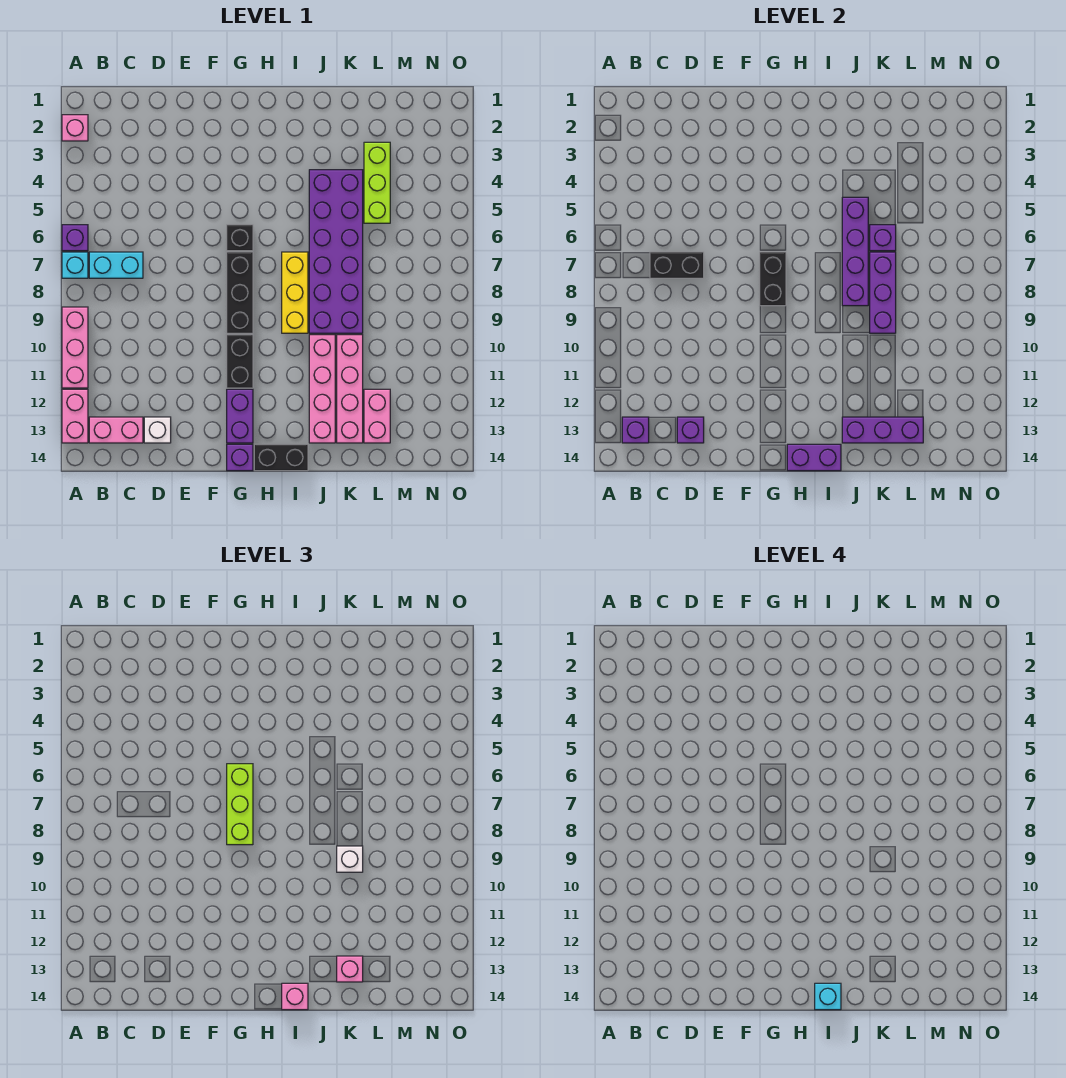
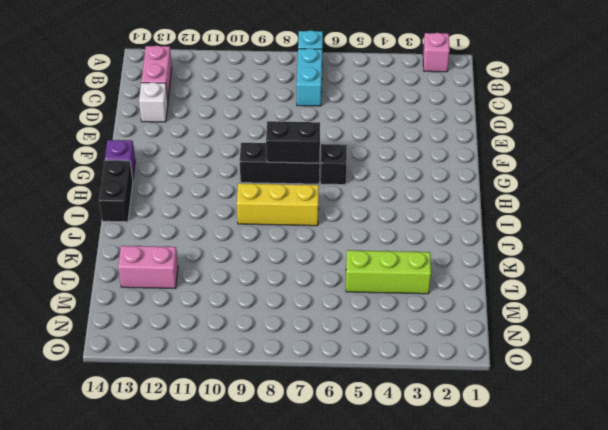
none -> purple 1x1 brick [62,225,88,251]
none -> pink 1x3 brick [62,307,88,388]
none -> pink 1x2 brick [62,389,88,443]
none -> black 1x2 brick [227,335,253,388]

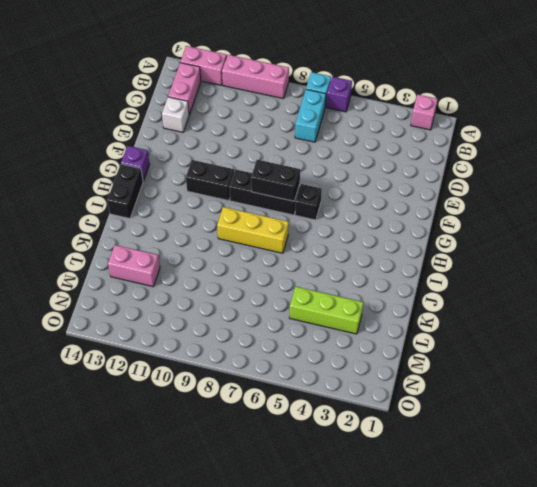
none -> purple 1x2 brick [227,389,253,443]
none -> purple 2x6 brick [309,170,363,333]
none -> pink 1x4 brick [309,335,335,443]
none -> pink 1x4 brick [337,335,363,443]

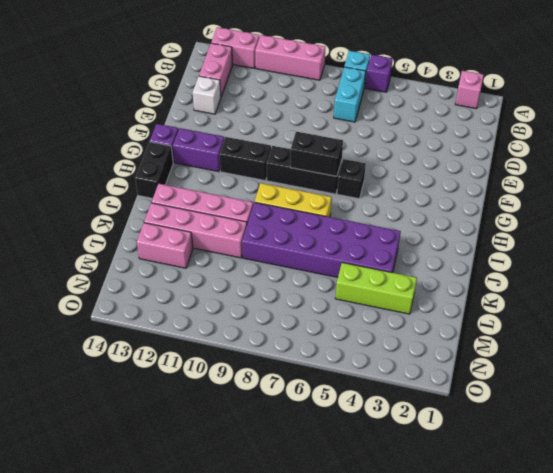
none -> purple 1x1 brick [622,417,649,443]
none -> black 1x2 brick [650,252,704,278]
none -> purple 1x1 brick [677,417,704,443]
none -> purple 1x2 brick [787,444,841,471]

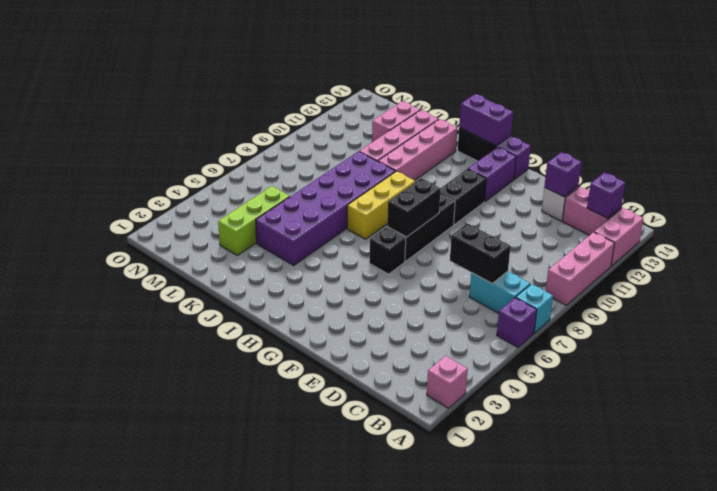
none -> purple 1x4 brick [842,197,868,306]
none -> purple 1x3 brick [842,417,923,443]
none -> purple 1x1 brick [870,225,896,251]
none -> purple 1x3 brick [870,252,896,333]

